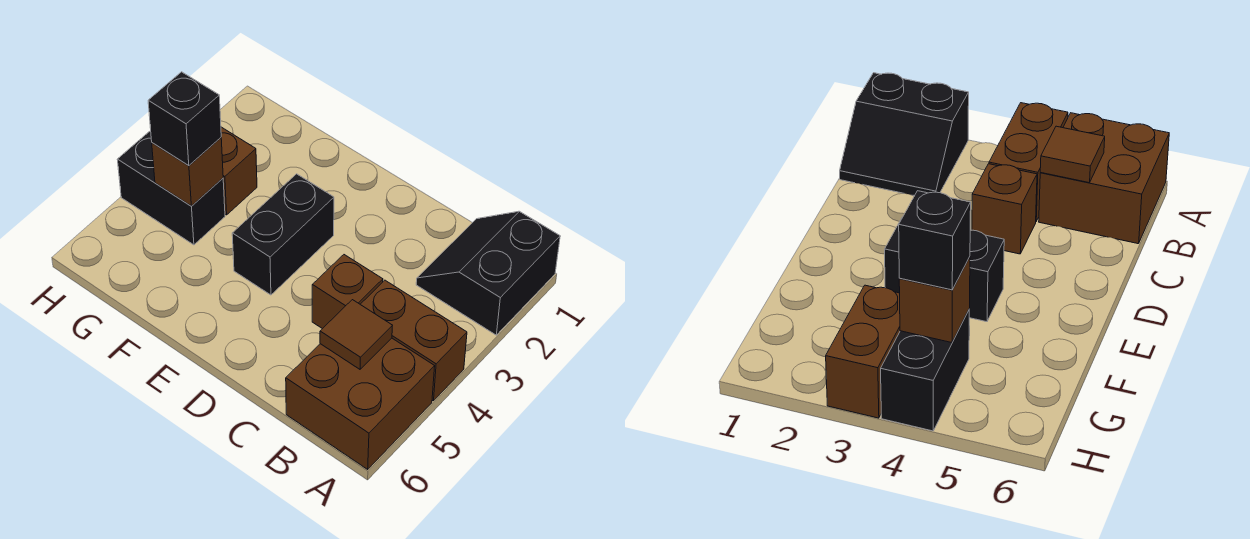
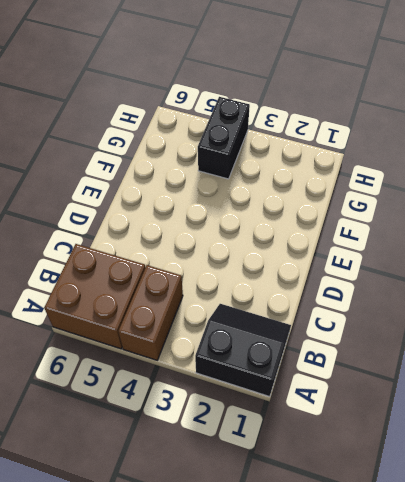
none -> brown 1x1 brick [312,255,383,329]
none -> black 1x2 brick [232,174,334,295]

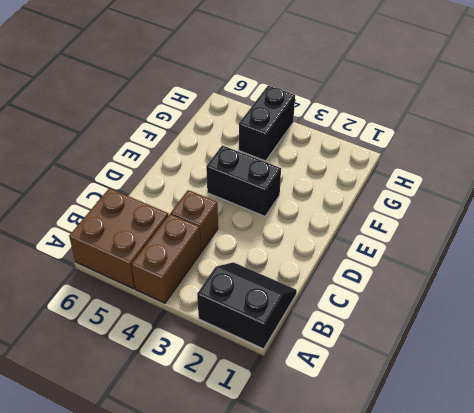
none -> brown 1x2 brick [221,127,257,215]
none -> brown 1x1 tile [320,300,392,369]

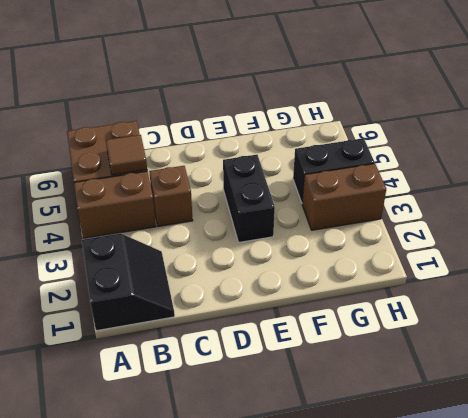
none -> brown 1x1 brick [152,138,223,206]
none -> black 1x1 brick [148,72,221,166]

